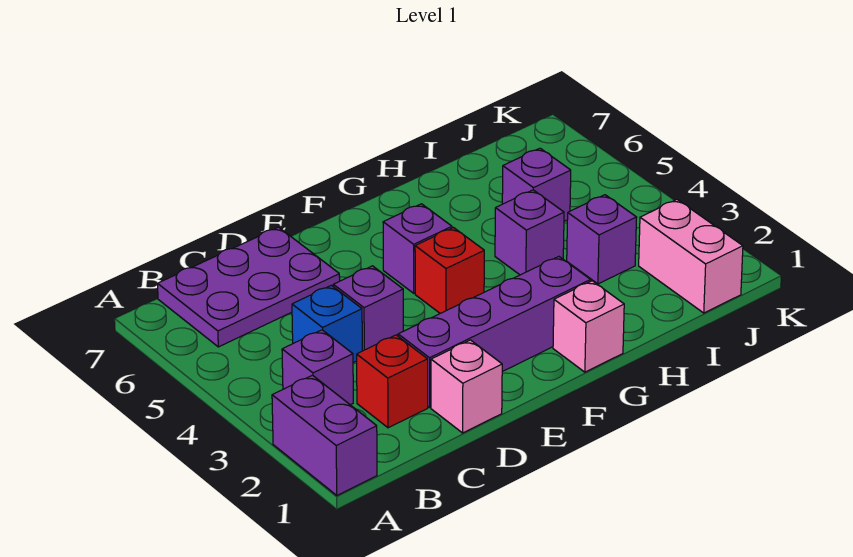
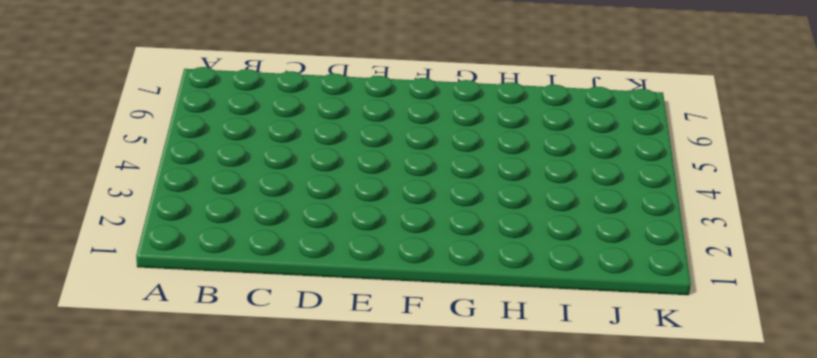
none -> purple 1x2 brick [272,375,377,495]
none -> purple 1x1 brick [282,330,353,405]
none -> purple 2x3 plate [158,227,340,347]

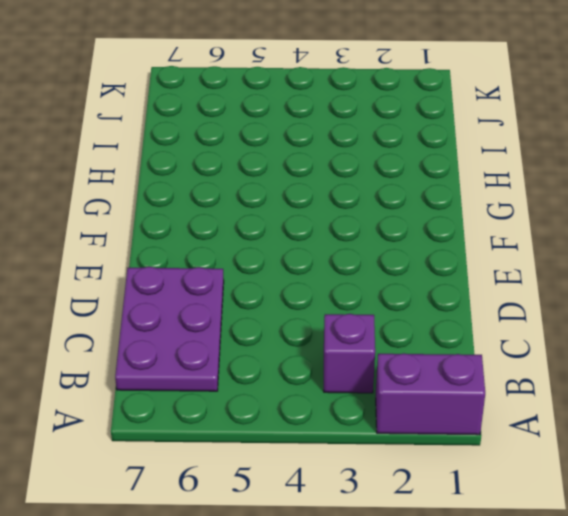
none -> red 1x1 brick [357,335,428,428]
none -> blue 1x1 brick [292,285,362,362]
none -> pink 1x1 brick [431,340,502,433]

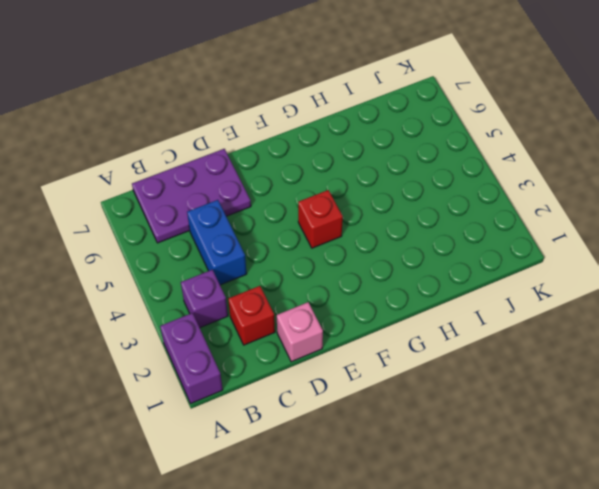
blue 1x2 brick [187,200,247,285] -> blue 1x1 brick [292,285,362,362]
none -> purple 1x4 brick [398,257,591,407]
none -> purple 1x1 brick [333,266,403,351]
none -> purple 1x1 brick [383,204,452,293]

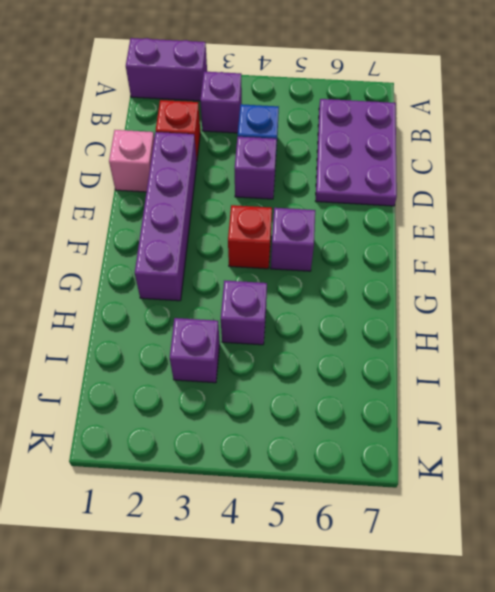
none -> pink 1x1 brick [553,281,624,372]
none -> purple 1x1 brick [502,148,571,221]
none -> pink 1x2 brick [639,200,743,313]

